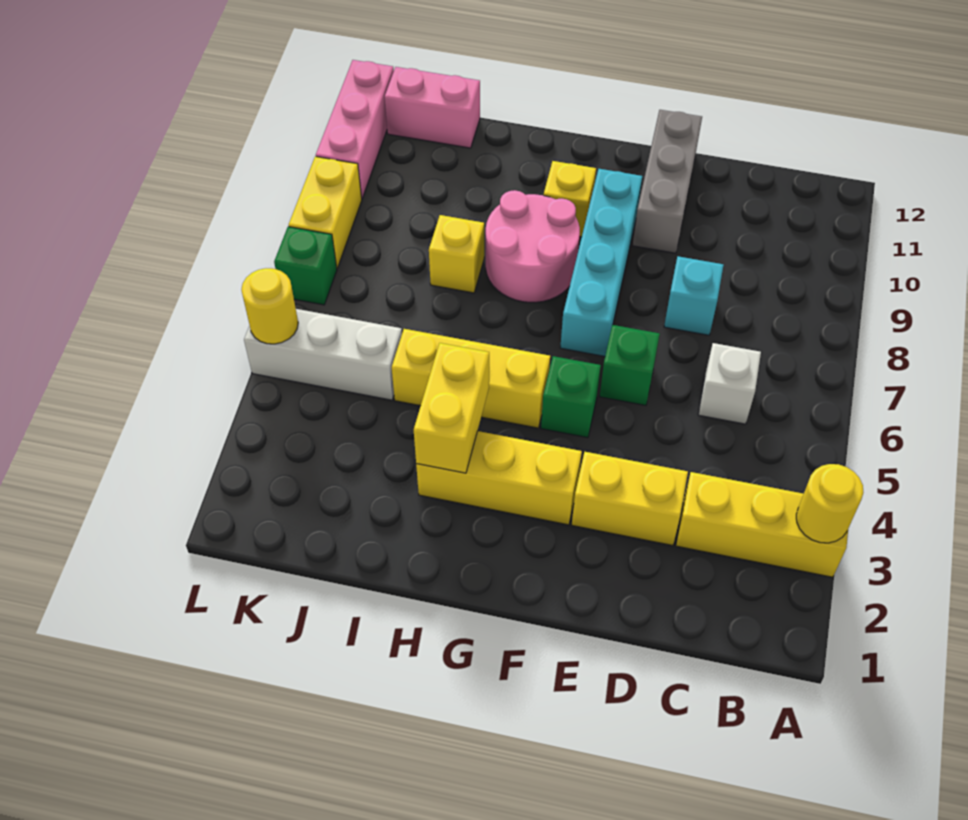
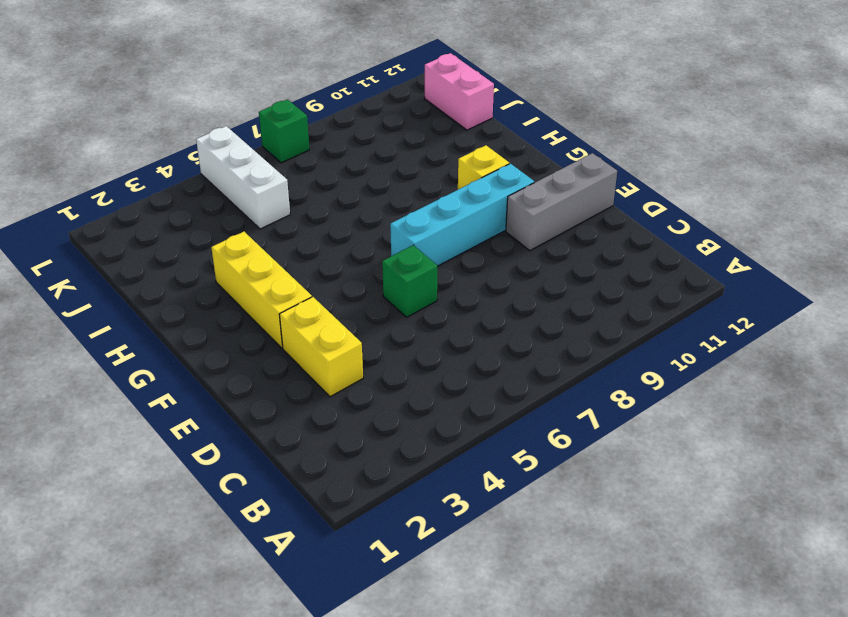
none -> yellow 1x3 brick [676,472,848,577]
none -> white 1x1 brick [698,343,761,424]
none -> cyan 1x1 brick [664,256,723,335]

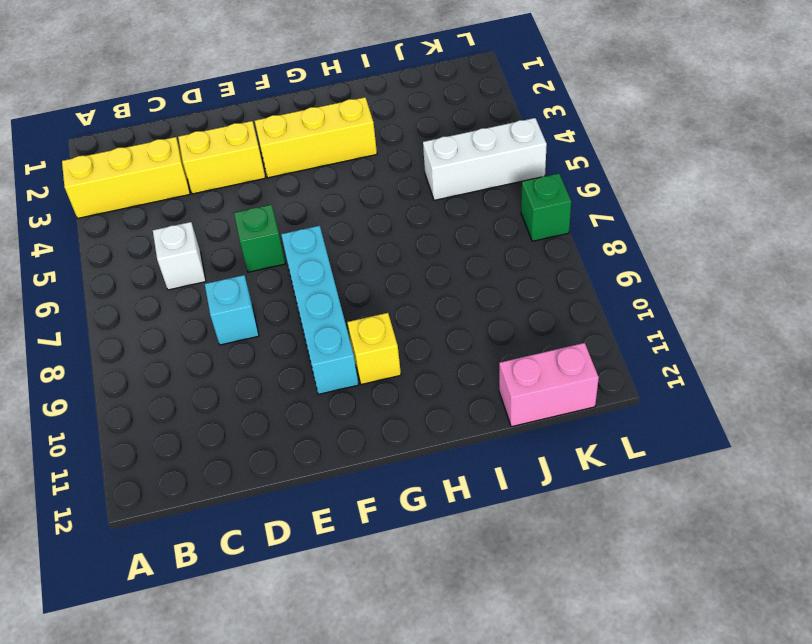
none -> grey 1x3 brick [632,110,702,253]
none -> green 1x1 brick [541,356,601,438]
none -> yellow 1x3 brick [392,329,550,428]

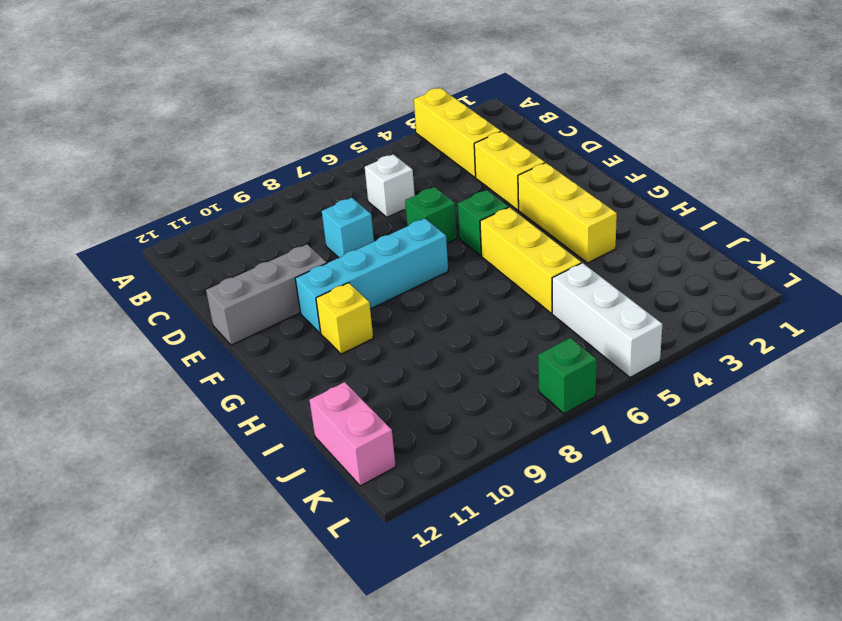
none -> pink 2x2 round brick [486,190,580,302]
none -> yellow 1x1 brick [429,215,484,293]
none -> yellow 1x2 brick [289,156,362,268]

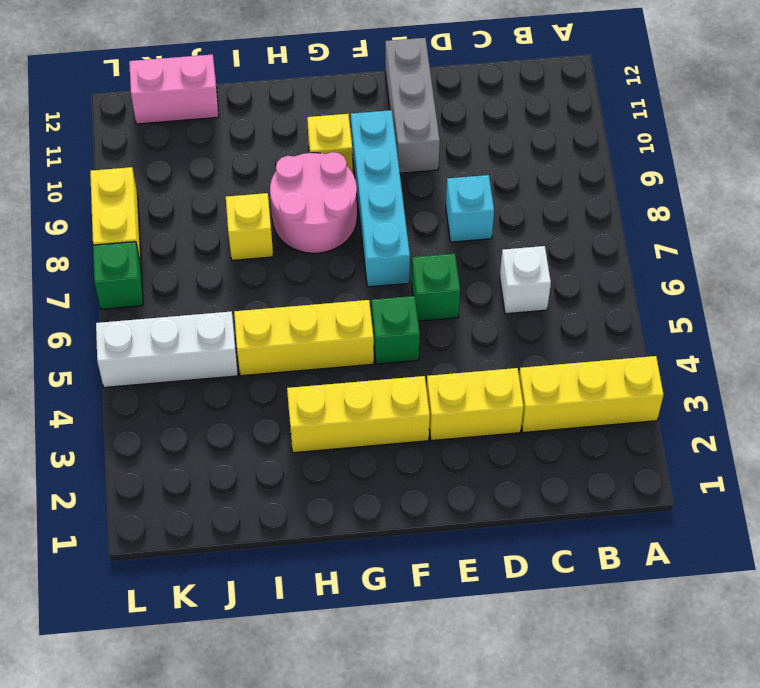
none -> pink 1x3 brick [316,60,394,198]
none -> yellow 1x1 round brick [796,464,863,543]
none -> yellow 1x2 brick [414,343,489,473]

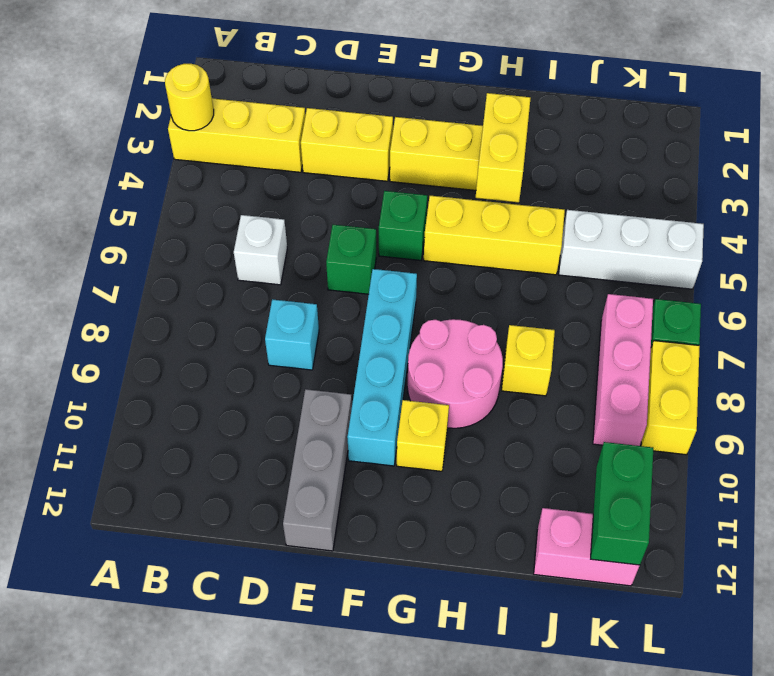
pink 1x3 brick [593,294,653,446] -> pink 1x3 brick moved to [316,60,394,198]
green 1x2 brick [591,442,653,565] -> none
none -> yellow 1x1 round brick [241,268,298,344]

